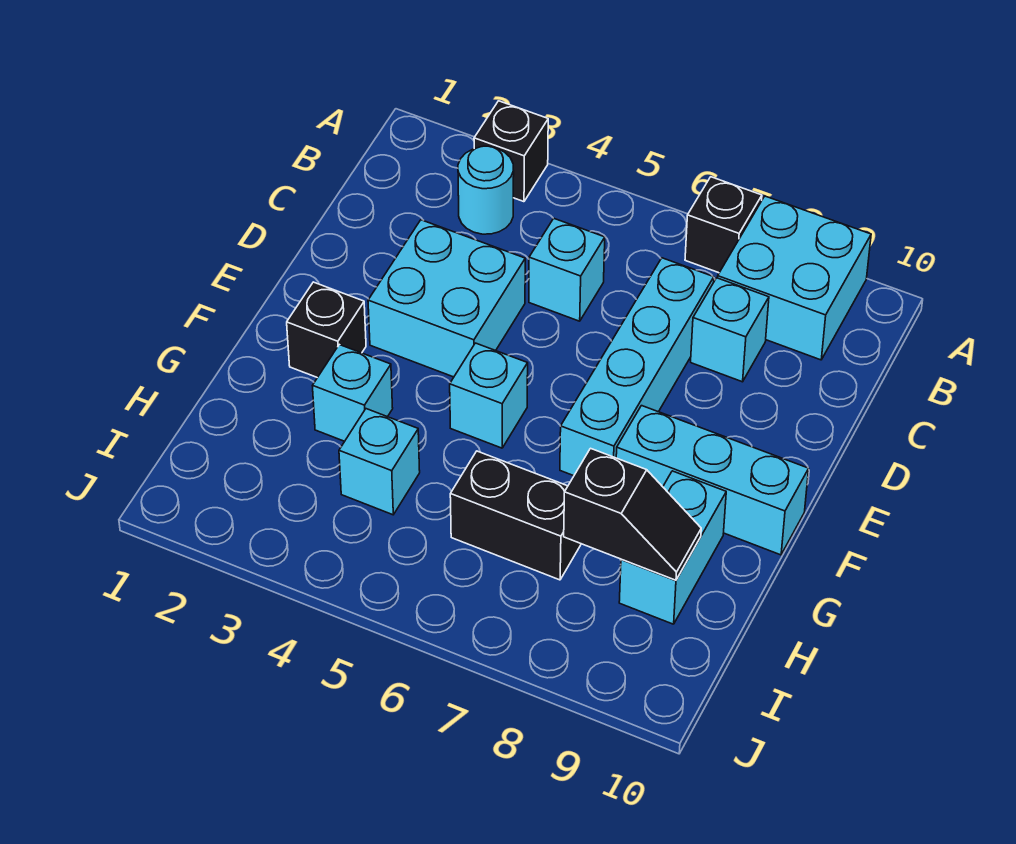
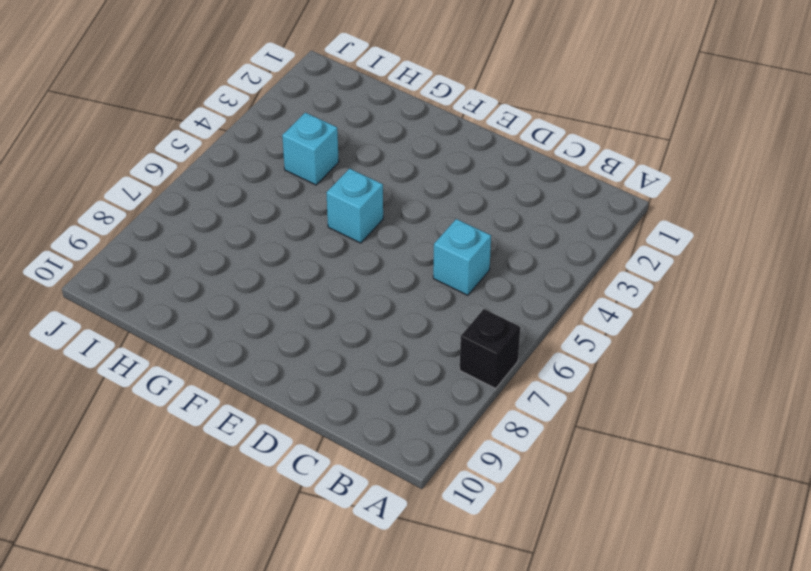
none -> black 1x1 brick [474,101,548,202]
none -> cyan 2x2 brick [718,196,871,360]
none -> cyan 1x1 round brick [458,146,514,234]

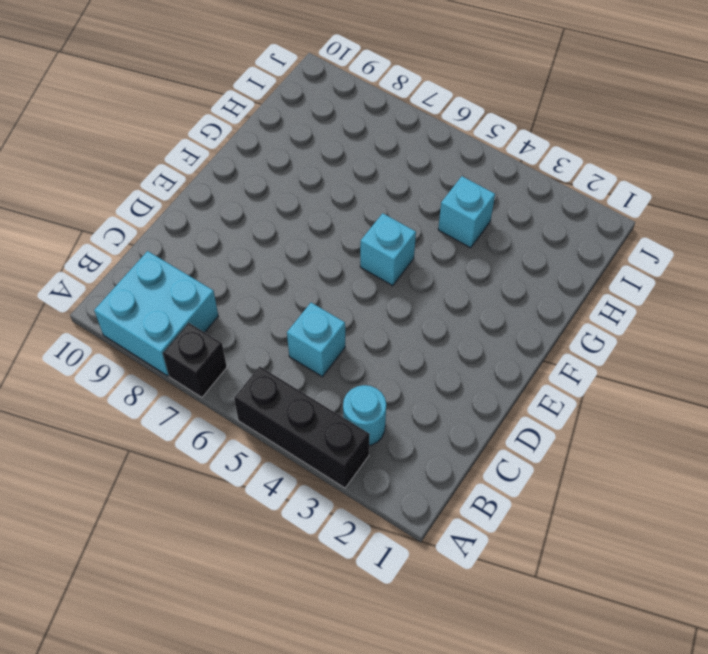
black 1x3 brick [234,366,370,488] -> black 1x1 brick [474,101,548,202]
none -> cyan 1x4 brick [560,258,714,476]
none -> cyan 1x1 brick [691,278,769,382]
none -> cyan 2x2 brick [368,220,525,377]

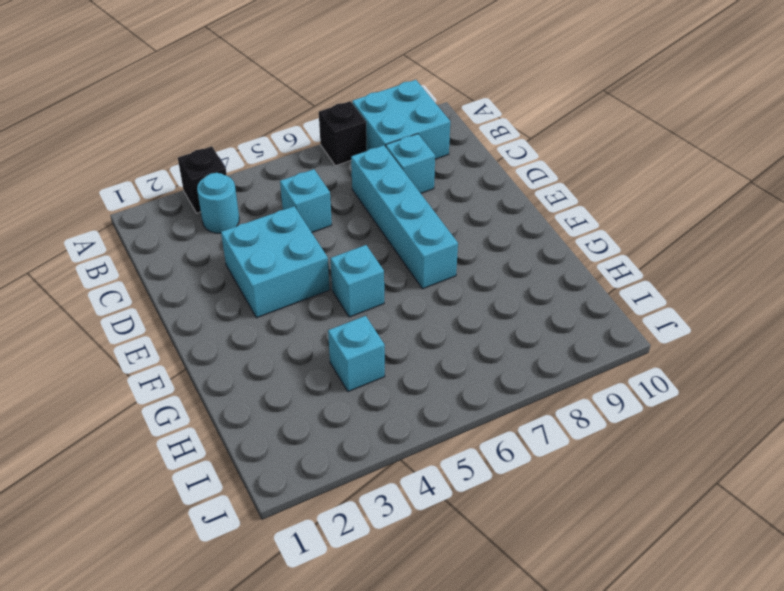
none -> black 1x1 brick [287,282,366,378]
none -> cyan 1x3 brick [616,406,809,555]
none -> cyan 1x1 brick [312,345,393,441]

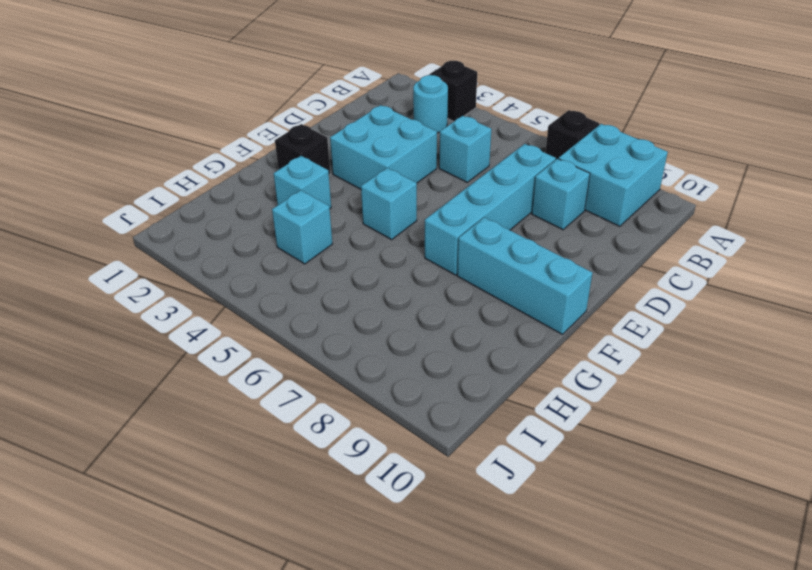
none -> cyan 1x2 brick [619,471,726,624]
none -> black 1x2 brick [450,451,581,580]
none -> black 1x2 slope [564,448,701,580]

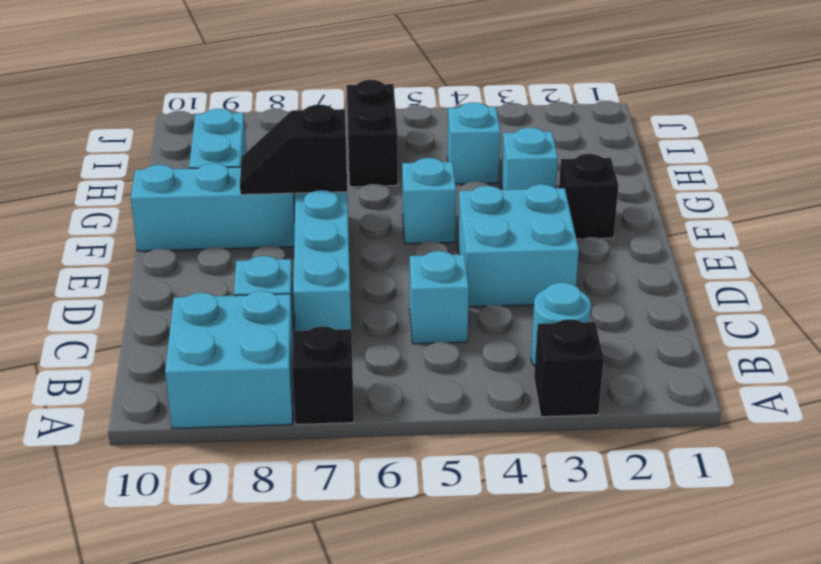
black 1x2 slope [240,105,347,195] -> black 1x2 slope moved to [564,448,701,580]
black 1x2 brick [347,80,398,187] -> black 1x2 brick turned to [450,451,581,580]

